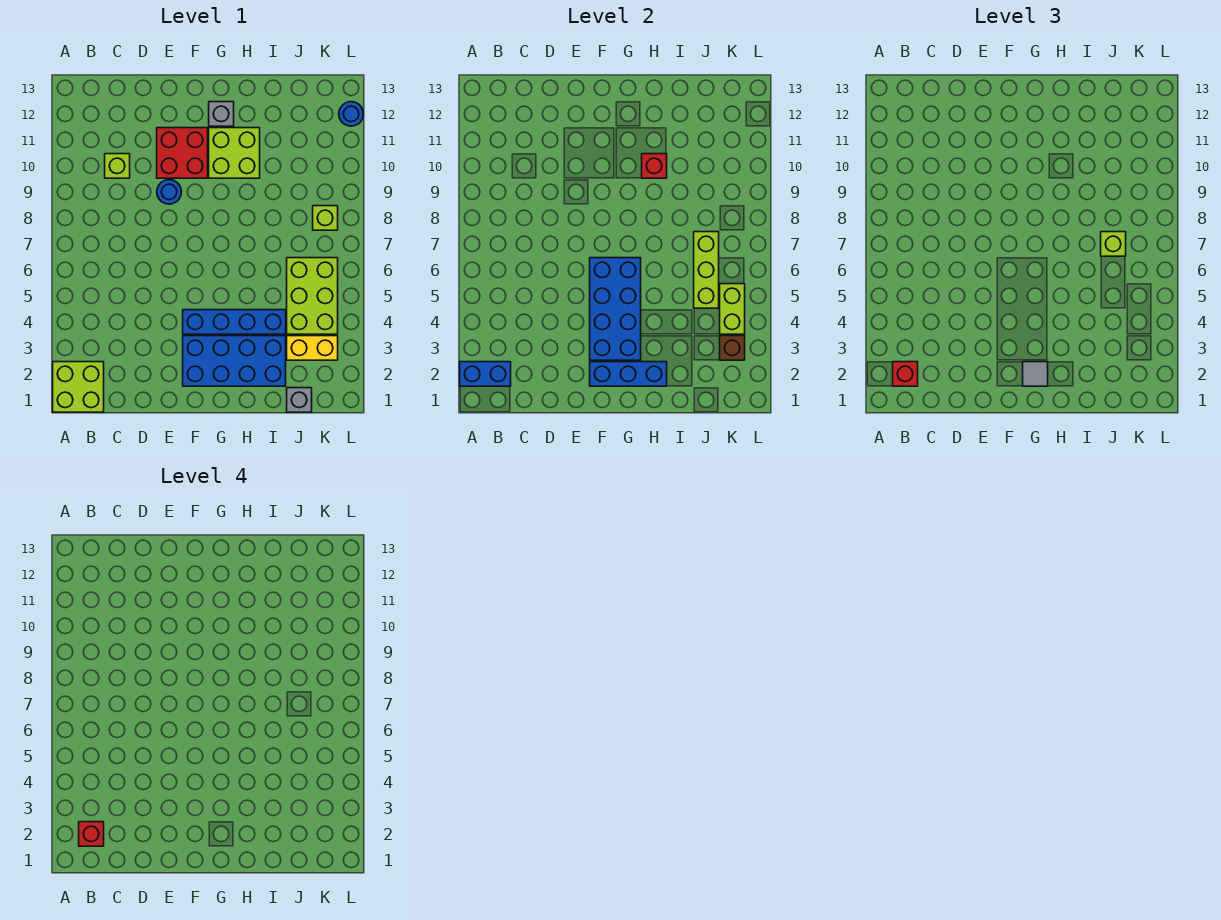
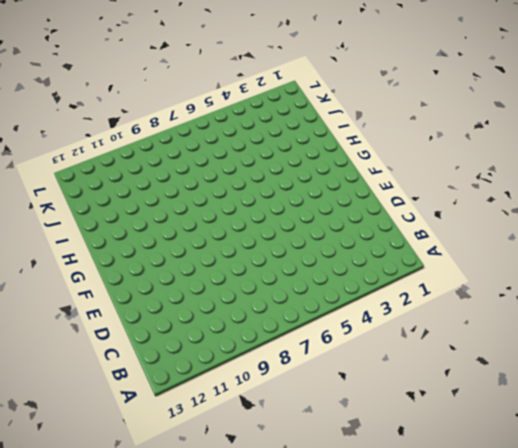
none -> lime 2x2 brick [53,362,104,412]
none -> lime 1x1 brick [105,154,130,178]
none -> blue 1x1 round brick [157,180,181,204]

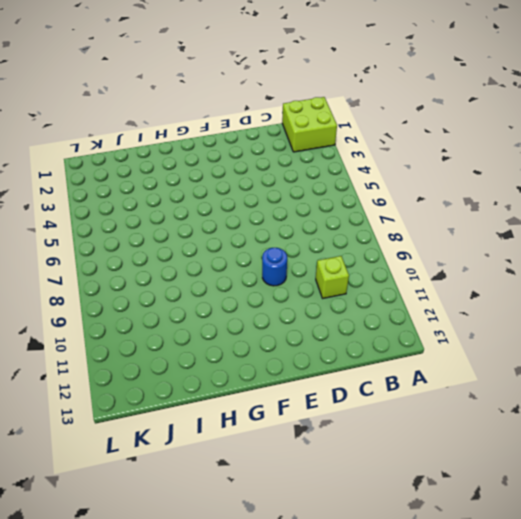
none -> red 2x2 brick [157,128,208,178]
none -> blue 2x4 brick [183,336,286,386]
none -> blue 1x4 brick [183,310,286,334]

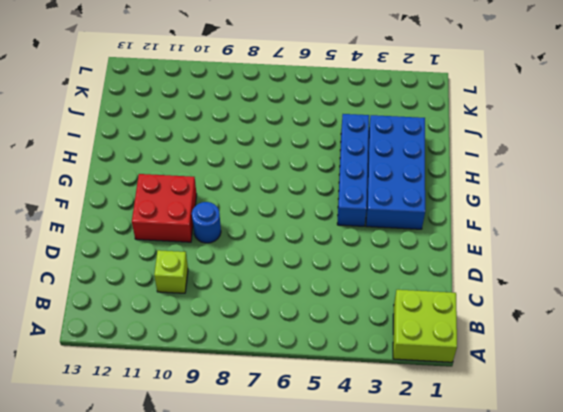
none -> lime 2x2 brick [209,128,260,178]
none -> grey 1x1 brick [209,102,234,126]
none -> grey 1x1 brick [287,388,312,412]

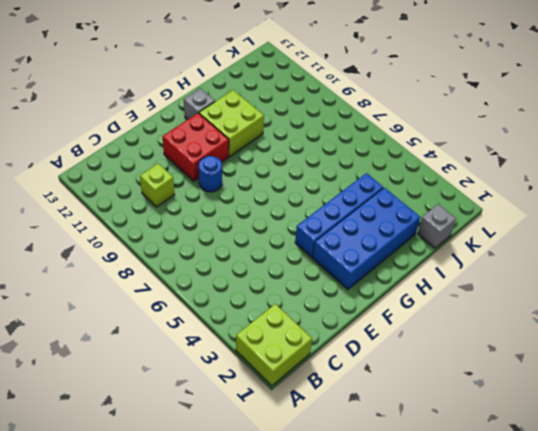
none -> yellow 1x2 brick [287,336,338,360]
none -> lime 2x3 brick [287,258,338,334]
none -> lime 1x1 brick [313,206,338,230]

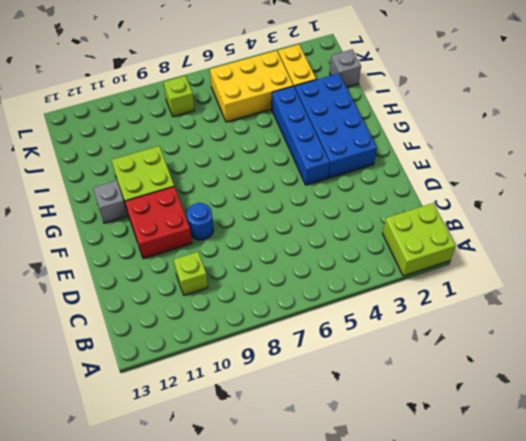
yellow 2x3 brick [210,51,293,122] -> lime 2x3 brick [287,258,338,334]
none -> blue 1x1 round brick [339,102,363,126]
none -> blue 1x2 brick [460,362,511,386]
none -> blue 1x3 brick [590,362,667,386]

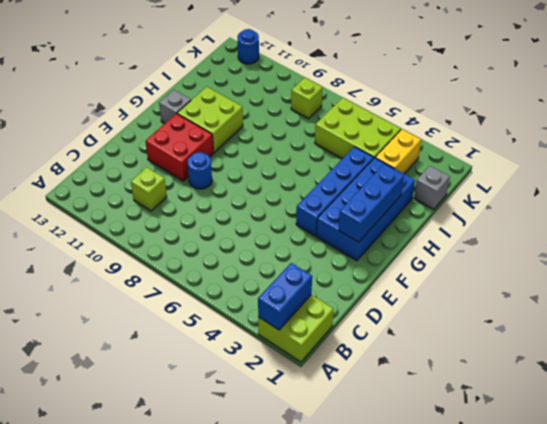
none -> blue 2x4 brick [590,258,641,360]
none -> red 1x1 brick [642,154,667,178]
none -> lime 1x3 brick [694,232,719,308]

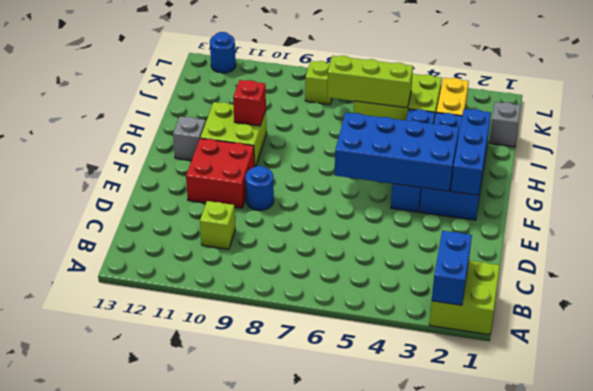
none -> brown 1x1 brick [720,336,745,360]
none -> lime 1x2 brick [720,284,745,334]
none -> red 1x1 brick [893,362,918,386]

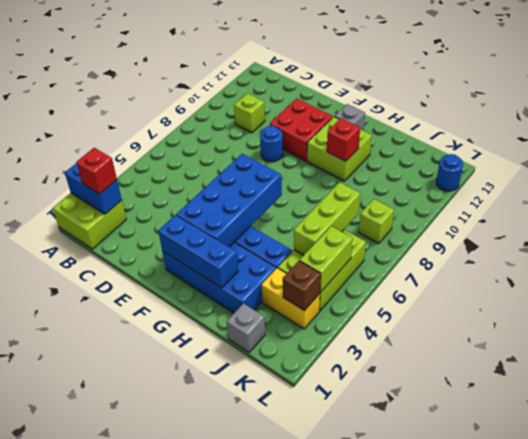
none -> grey 1x1 tile [1023,362,1048,386]
none -> lime 1x1 brick [1101,232,1126,256]
none -> red 1x1 brick [79,822,104,846]

